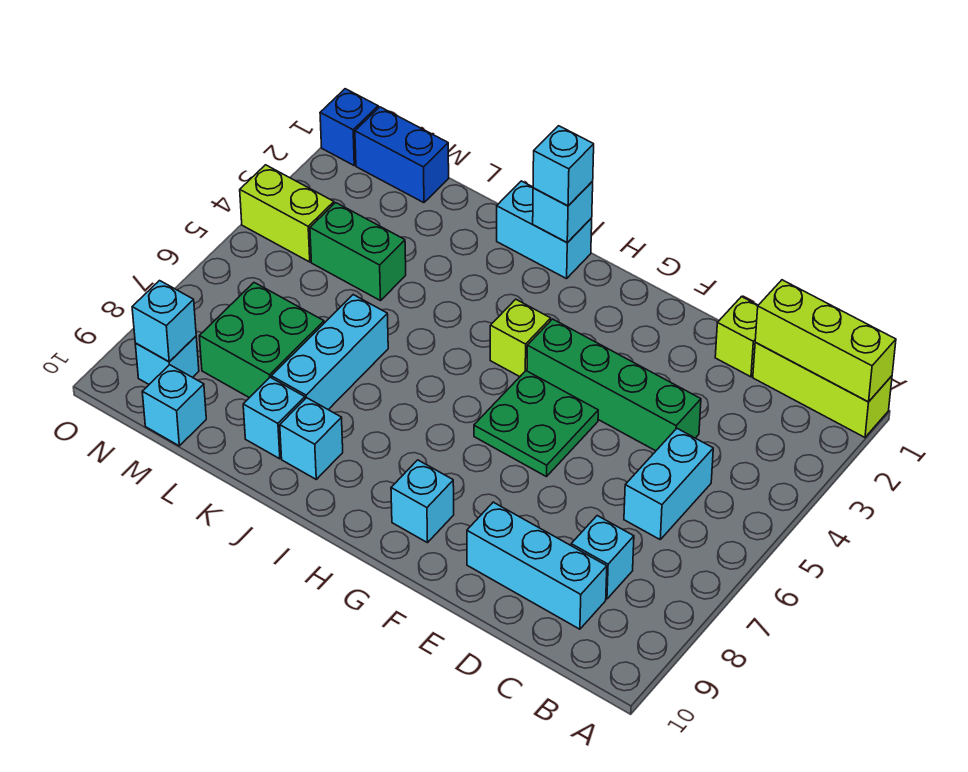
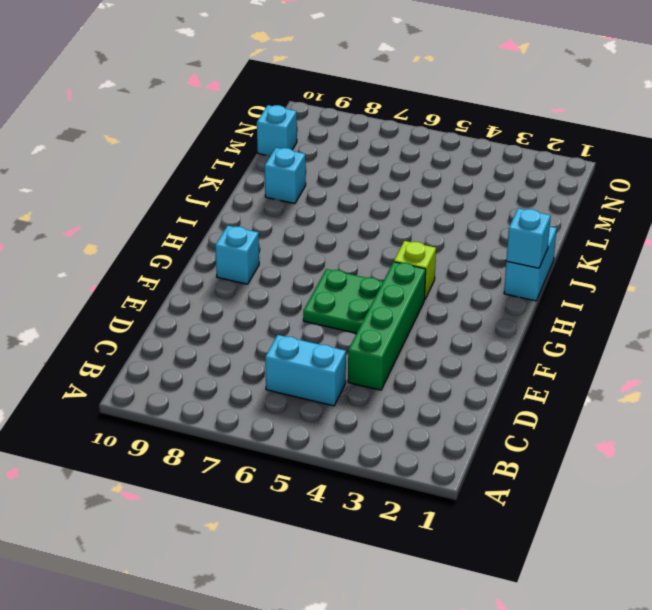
none -> lime 1x3 brick [753,343,892,437]
none -> cyan 1x1 brick [571,516,634,599]
none -> cyan 1x3 brick [467,502,607,629]

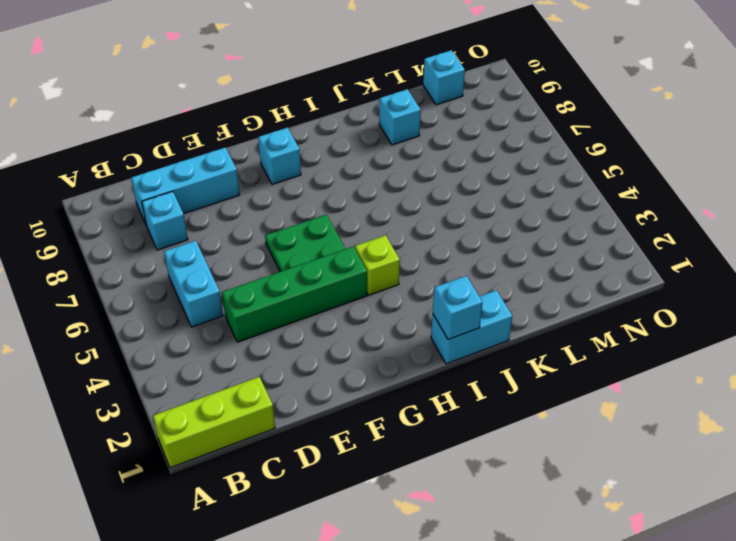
none -> lime 1x1 brick [715,297,758,377]
none -> cyan 1x1 brick [280,398,343,479]
none -> cyan 1x3 brick [271,295,388,410]

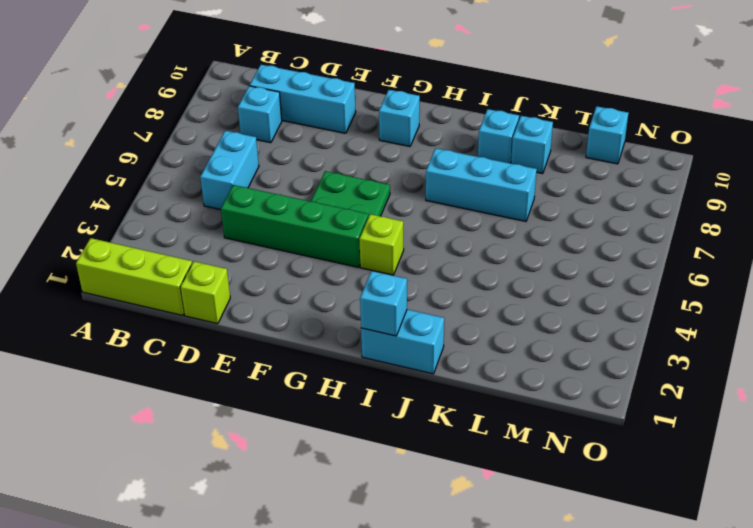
cyan 1x3 brick [426,148,537,221] -> cyan 1x3 brick turned to [271,295,388,410]
none -> green 1x2 brick [310,203,406,301]
none -> green 2x2 brick [199,283,324,398]
none -> blue 1x2 brick [355,107,449,203]

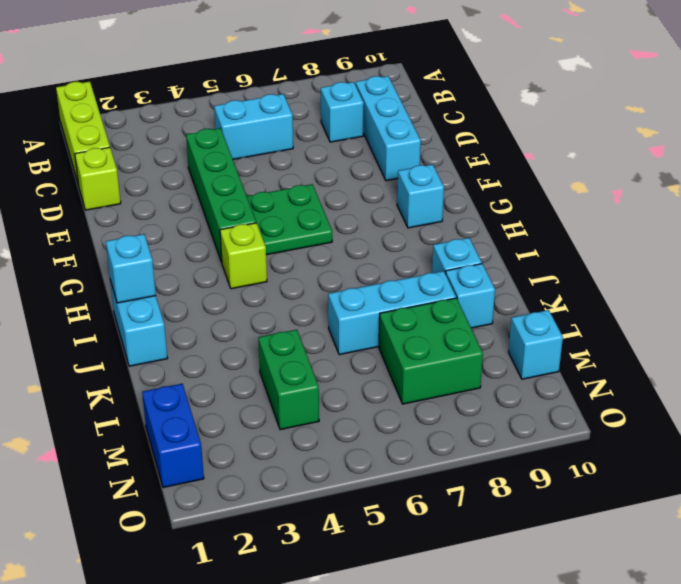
none -> lime 1x2 brick [240,165,334,262]
none -> cyan 1x1 brick [135,336,199,384]
none -> blue 1x1 brick [320,89,378,165]

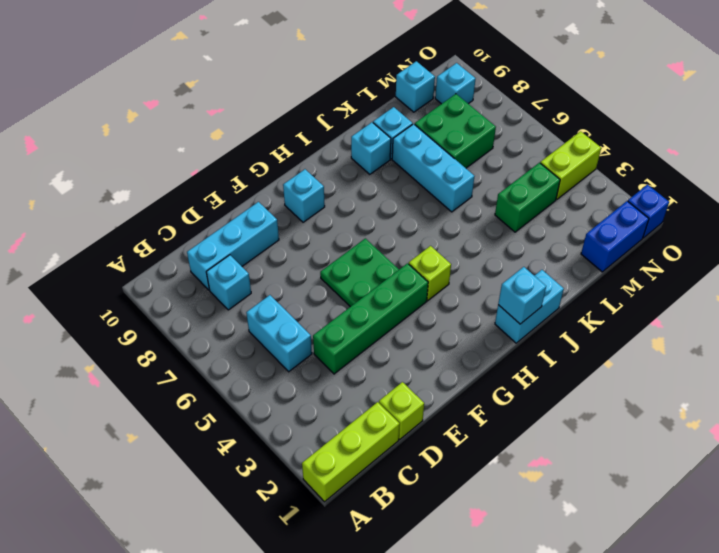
none -> lime 1x3 brick [755,280,896,402]
none -> cyan 1x1 brick [132,281,196,362]
none -> cyan 1x1 brick [533,126,594,206]

